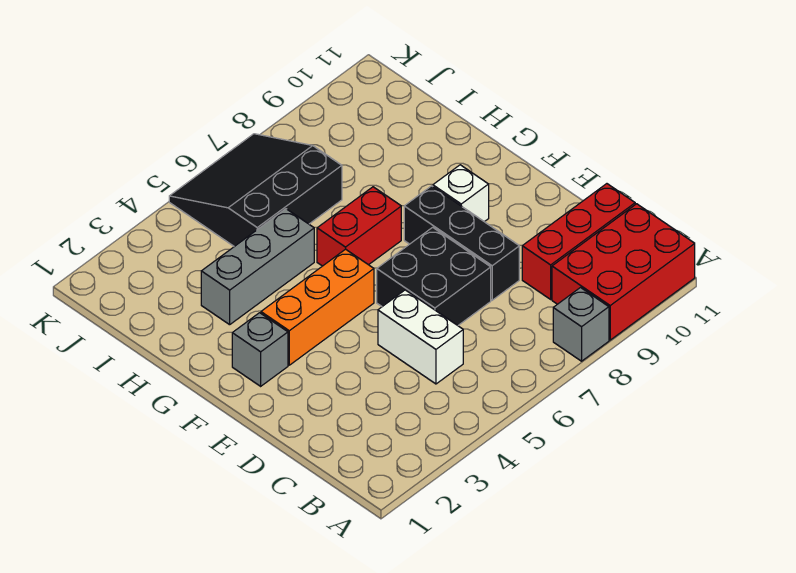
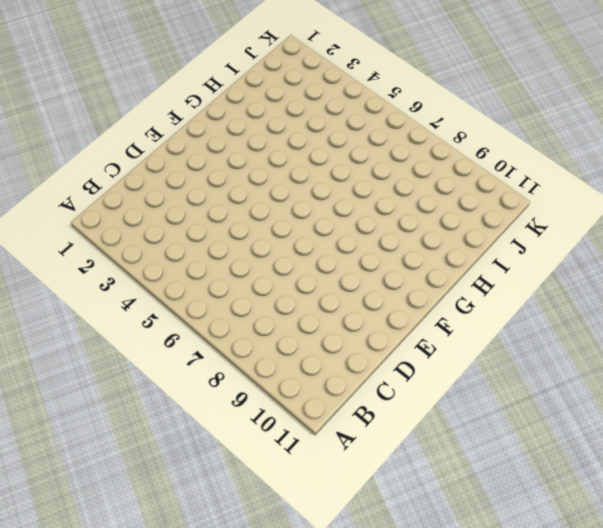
none -> grey 1x1 brick [553,288,609,361]
none -> red 2x3 brick [552,204,695,340]
none -> white 1x2 brick [378,290,463,384]

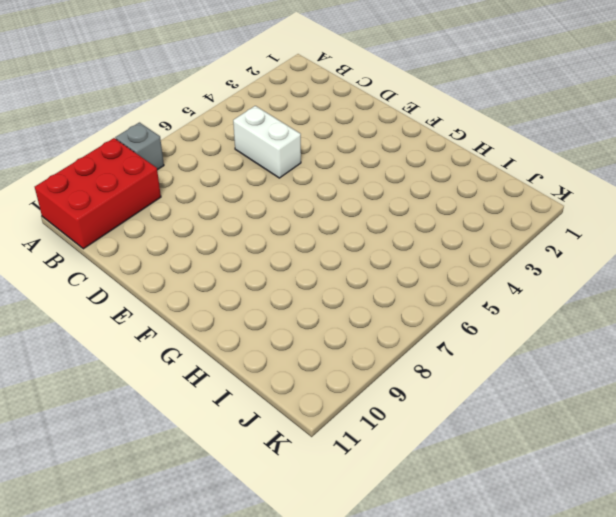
none -> red 1x3 brick [522,184,635,299]
none -> black 2x2 brick [377,227,491,325]
none -> black 1x3 brick [404,186,519,300]

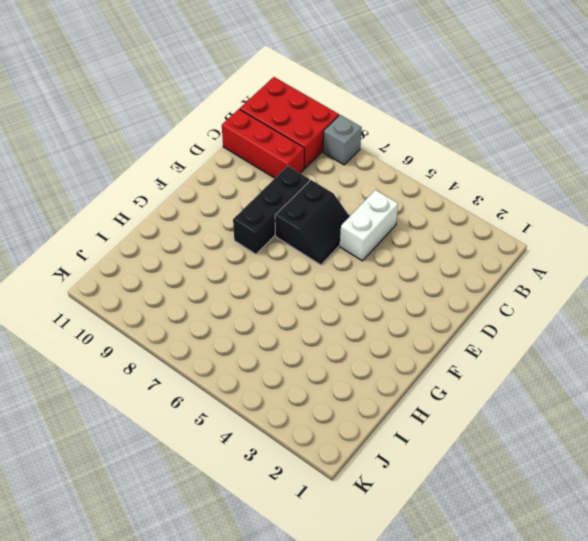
black 2x2 slope [275,180,350,265] -> black 2x2 brick [377,227,491,325]
none -> grey 1x1 brick [232,313,288,386]
none -> orange 1x3 brick [261,249,374,365]
none -> white 1x1 brick [433,165,489,222]

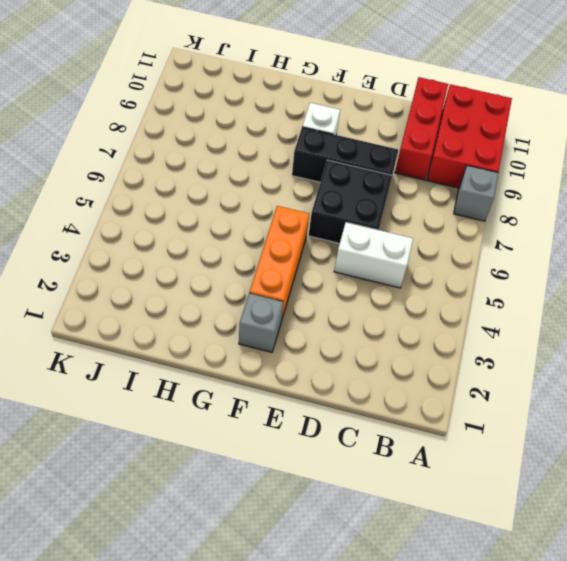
none -> red 1x2 brick [317,187,401,266]
none -> grey 1x3 brick [201,209,314,325]
none -> black 3x3 slope [169,134,342,247]

